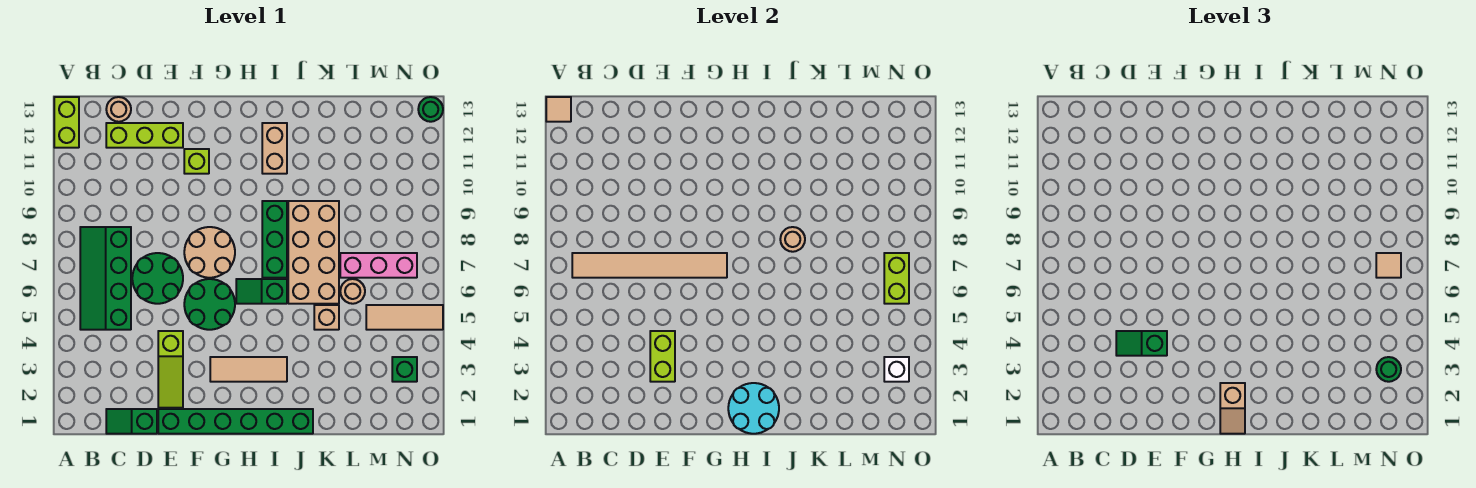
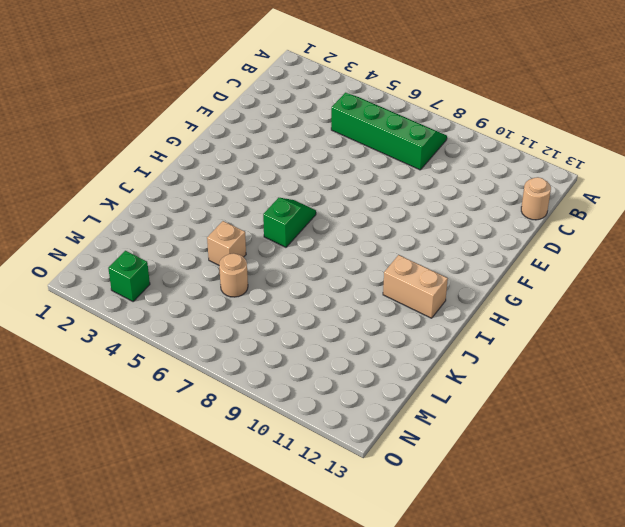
none -> lime 1x2 brick [54,97,79,148]
none -> green 1x2 slope [106,409,157,434]
none -> lime 1x3 brick [106,123,183,148]
none -> green 2x2 round brick [132,253,183,304]

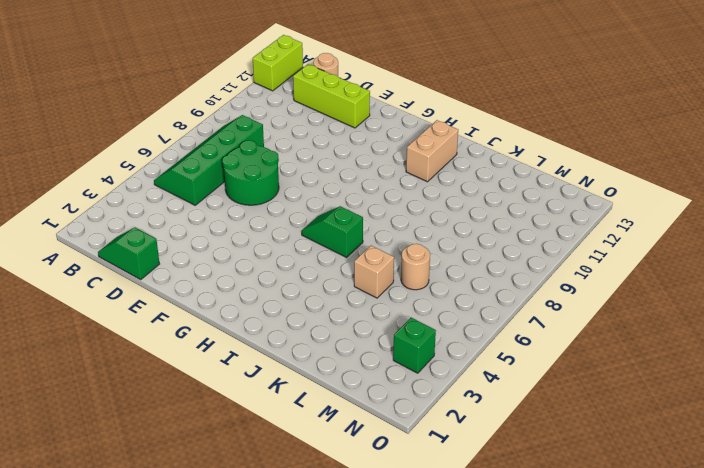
none -> green 1x6 brick [158,409,313,434]
none -> lime 1x3 slope [158,331,183,408]
none -> green 2x2 round brick [184,279,235,330]
none -> tan 2x2 round brick [184,227,235,278]

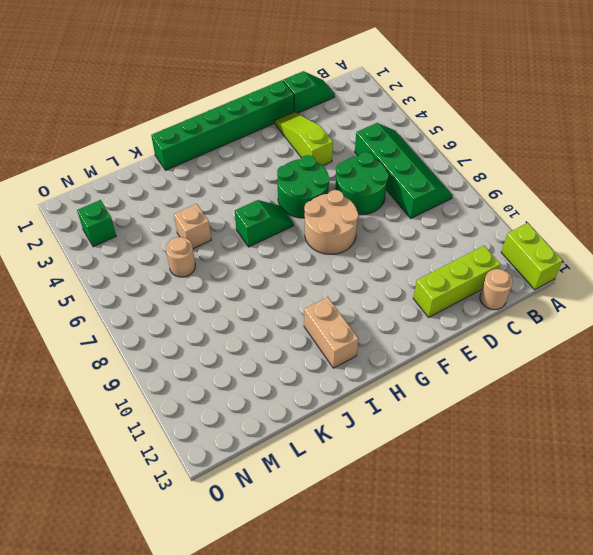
none -> lime 1x1 brick [184,149,209,174]
none -> tan 1x3 tile [210,357,287,382]
none -> green 1x3 brick [262,201,287,278]
none -> tan 2x4 brick [288,201,339,304]

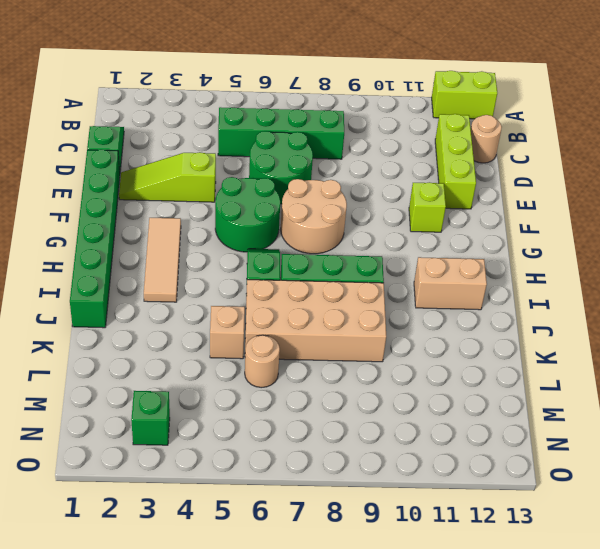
none -> pink 1x3 brick [340,253,417,278]
none -> tan 1x3 tile [366,305,443,330]
none -> green 1x1 round brick [418,97,443,122]
none -> tan 1x1 tile [546,97,571,122]

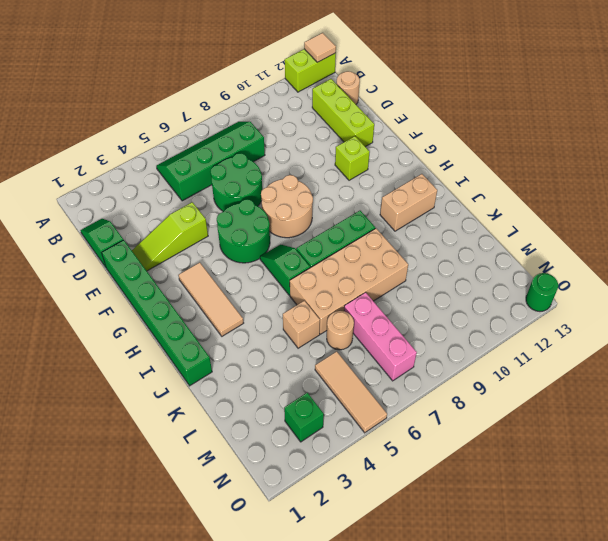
none -> tan 1x6 tile [572,253,727,278]
none -> lime 1x2 brick [650,331,675,382]
none -> cyan 2x2 round brick [728,383,779,434]
none -> tan 1x1 round brick [780,227,805,252]

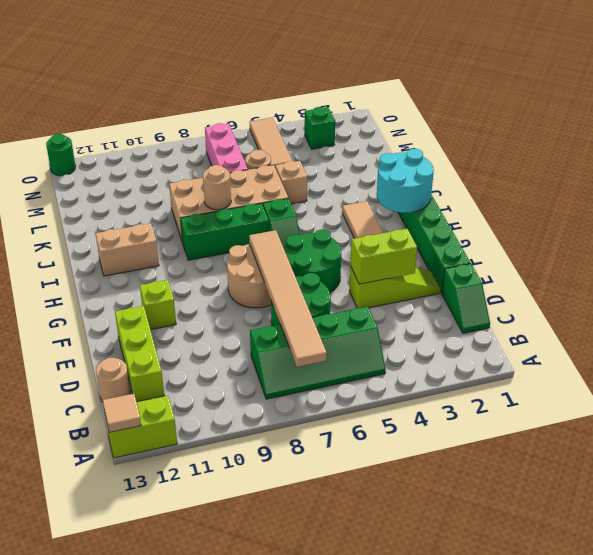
none -> white 1x1 brick [884,357,909,382]
none -> lime 1x2 brick [884,253,909,304]
none -> green 1x2 slope [1116,331,1167,356]
none -> tan 1x2 slope [1220,383,1245,434]

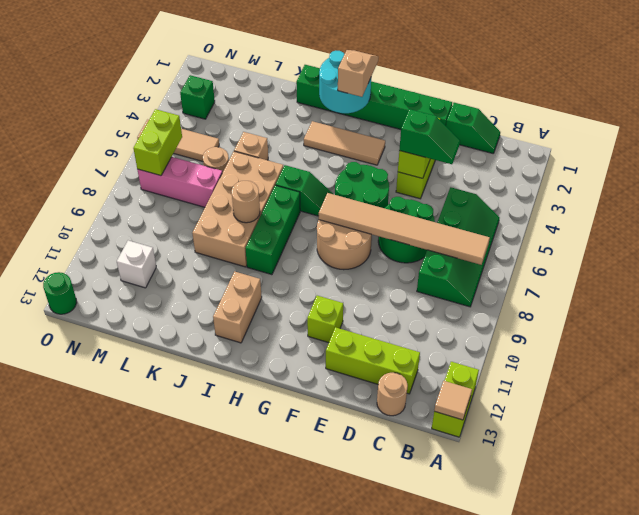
white 1x1 brick [117,241,156,288] -> white 1x1 brick moved to [884,357,909,382]
none -> green 1x1 round brick [1376,357,1401,382]
none -> tan 1x1 tile [1376,253,1401,278]

